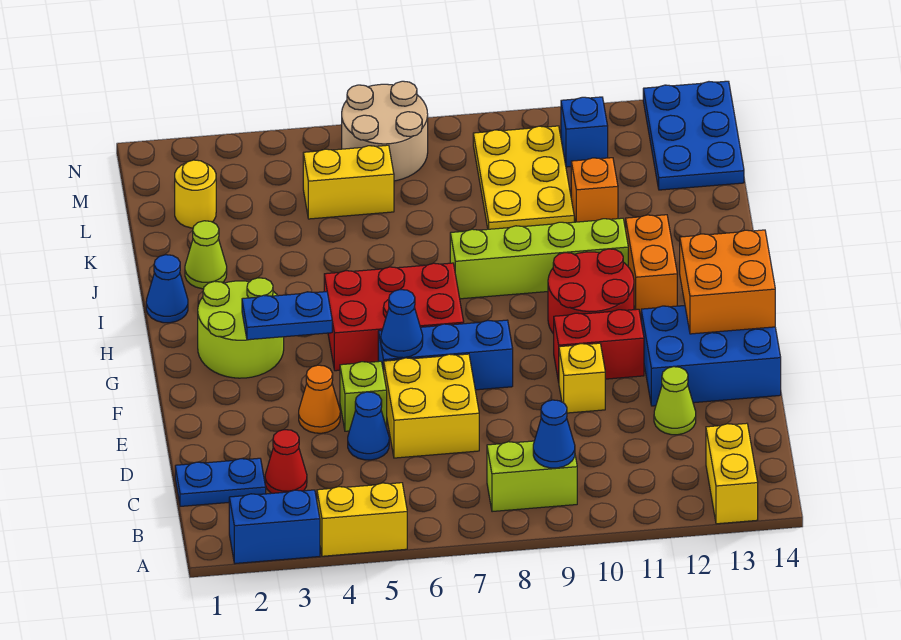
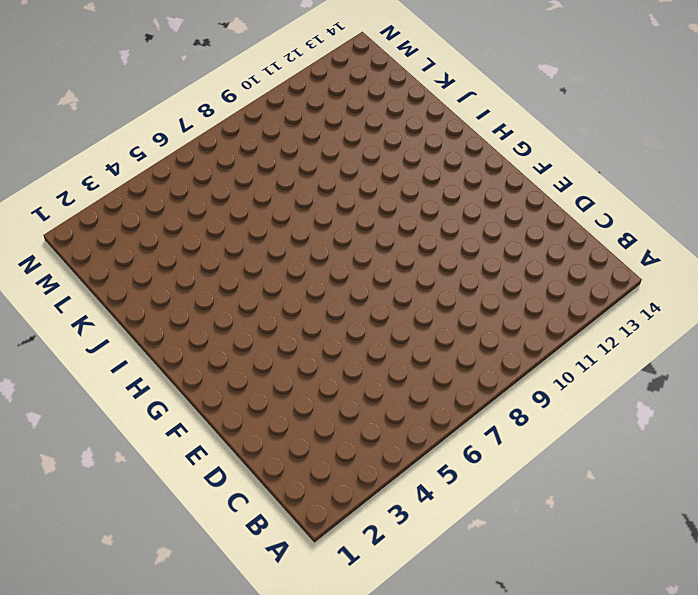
none -> blue 1x2 brick [229,490,320,563]
none -> yellow 1x2 brick [317,483,407,556]
none -> yellow 1x2 brick [706,423,758,524]
none -> lime 1x2 brick [487,441,577,512]

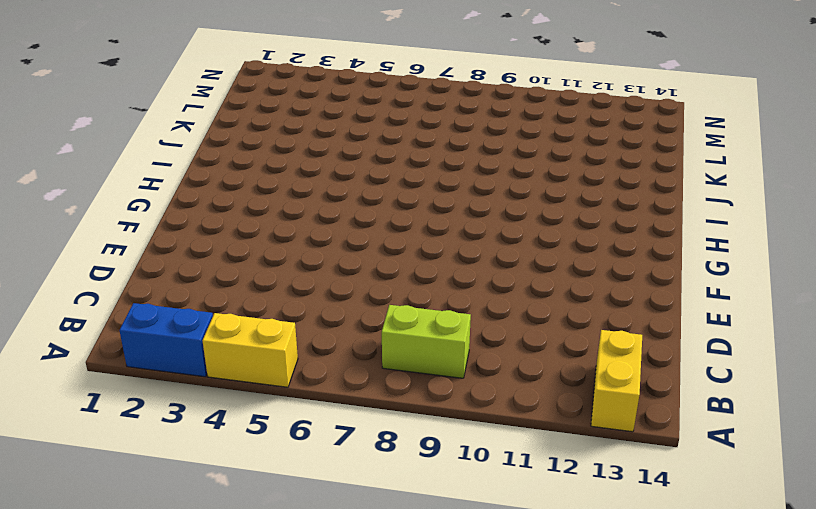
none -> blue 1x2 plate [175,458,266,506]
none -> red 1x1 cone [265,430,307,493]
none -> blue 1x1 cone [348,392,389,460]
none -> yellow 2x2 brick [384,354,479,458]

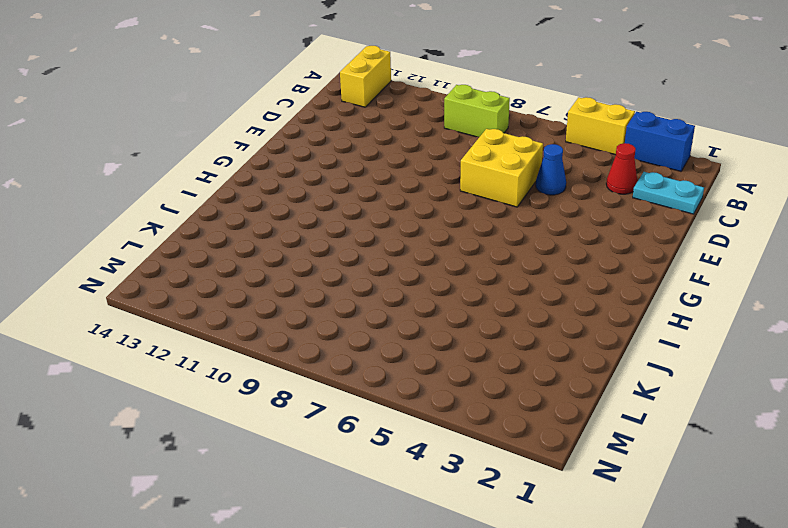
cyan 1x2 plate [633,172,704,214] -> blue 1x2 plate [175,458,266,506]
none -> lime 1x1 cone [654,367,696,435]
none -> orange 1x1 cone [299,365,340,433]
none -> lime 1x1 brick [340,361,387,431]
none -> yellow 1x1 brick [559,343,605,413]

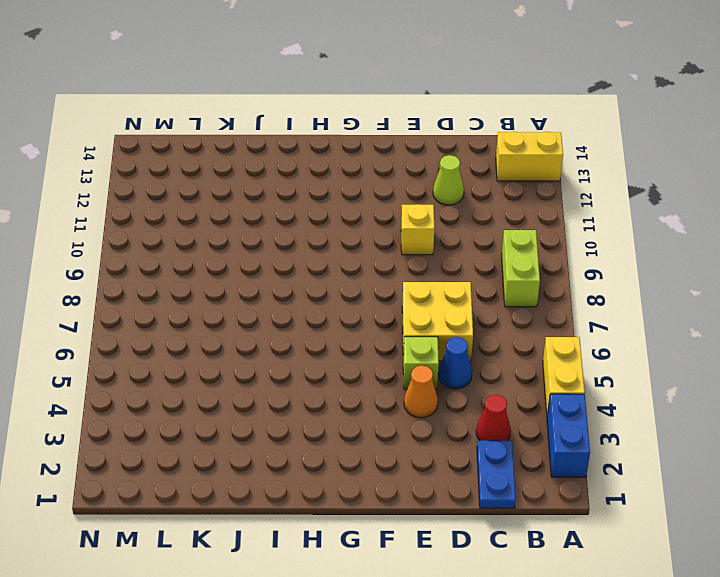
none -> blue 2x3 brick [641,306,781,406]
none -> blue 1x3 brick [378,320,513,390]
none -> red 1x2 brick [554,309,644,382]
none -> lime 2x2 round brick [198,278,284,378]

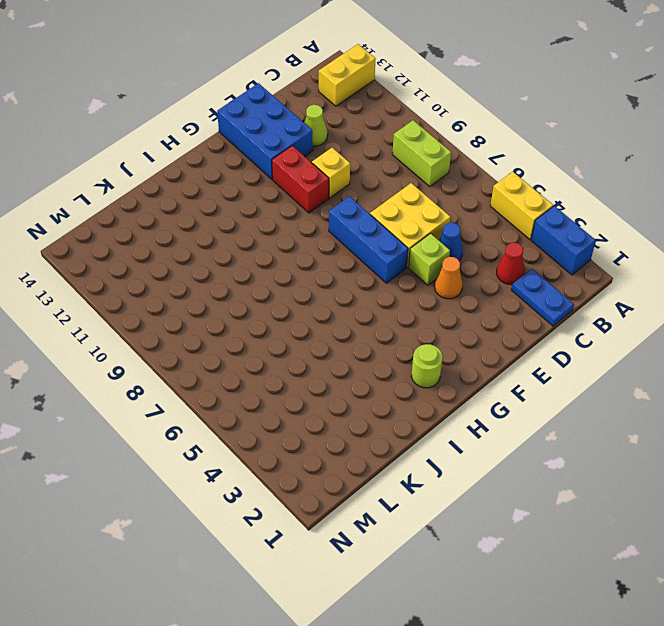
lime 1x1 round brick [411,344,443,388] -> lime 2x2 round brick [198,278,284,378]
none -> red 2x3 brick [324,263,464,371]
none -> red 2x2 round brick [548,249,634,334]
none -> orange 1x2 brick [626,215,677,315]
none -> blue 1x1 cone [146,255,188,323]

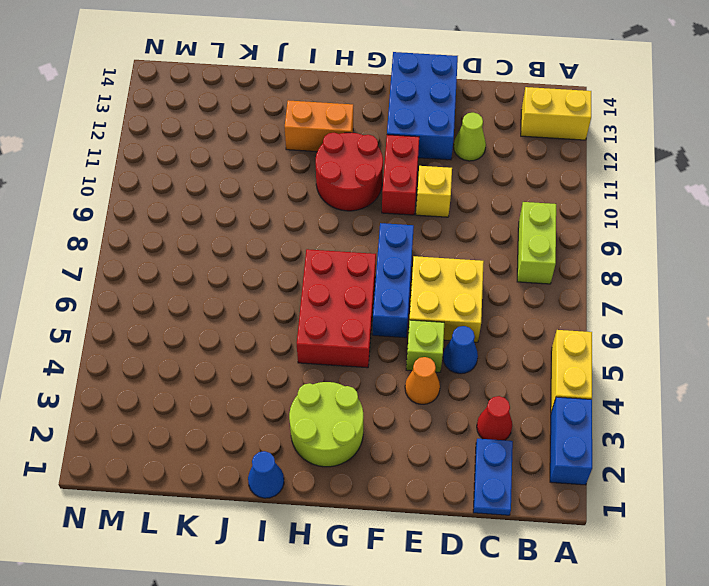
none -> lime 1x4 brick [450,218,628,299]
none -> lime 1x1 cone [185,221,227,289]
none -> yellow 2x3 plate [473,126,574,229]
none -> orange 1x1 brick [571,158,618,222]

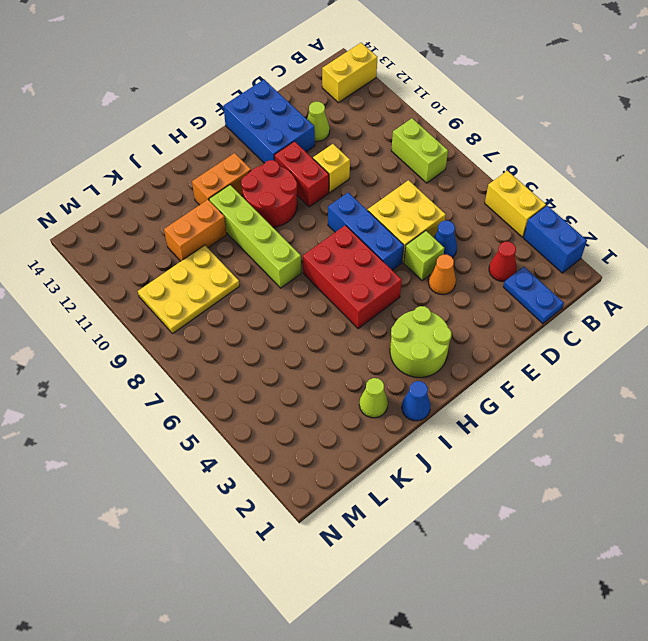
orange 1x2 brick [164,200,227,261] -> orange 1x1 brick [571,158,618,222]
none -> yellow 1x1 round brick [175,160,216,228]
none -> yellow 1x2 brick [303,145,394,219]
none -> blue 2x3 plate [643,81,744,190]
none -> tan 2x2 round brick [342,81,428,181]

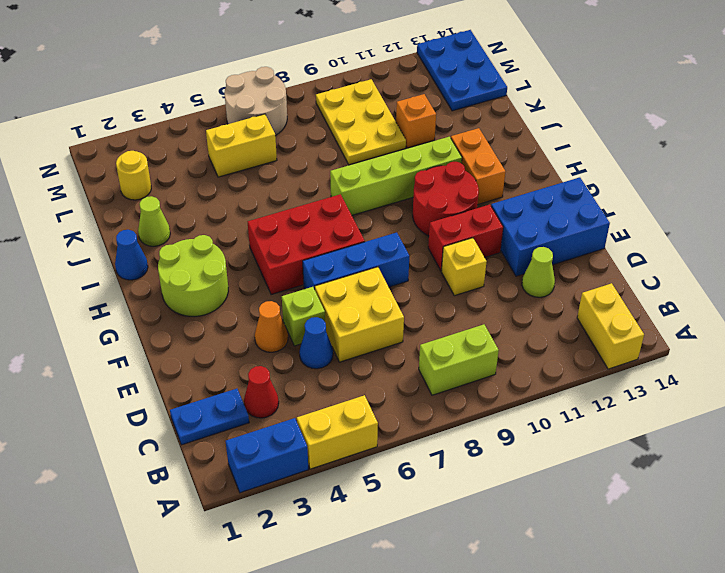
none -> blue 1x1 brick [561,97,608,167]
none -> blue 1x1 cone [533,400,575,468]
none -> blue 1x1 cone [381,290,423,358]
none -> orange 2x2 brick [680,230,775,334]

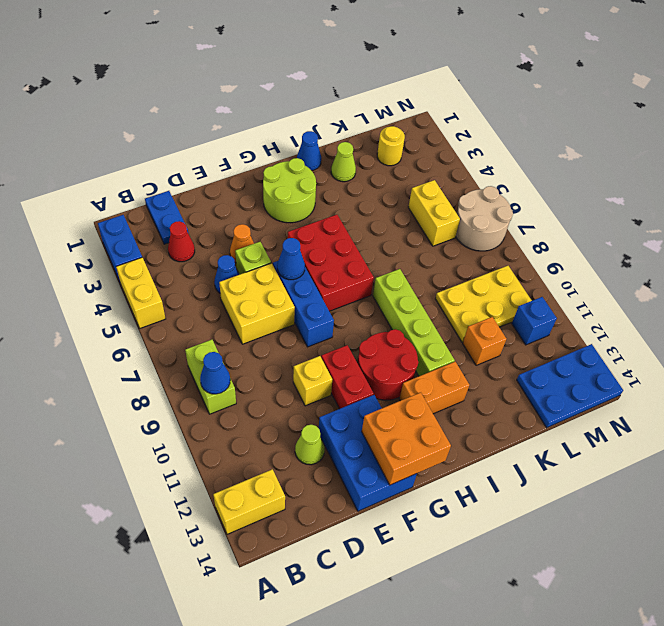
none -> blue 1x2 plate [242,292,332,340]

